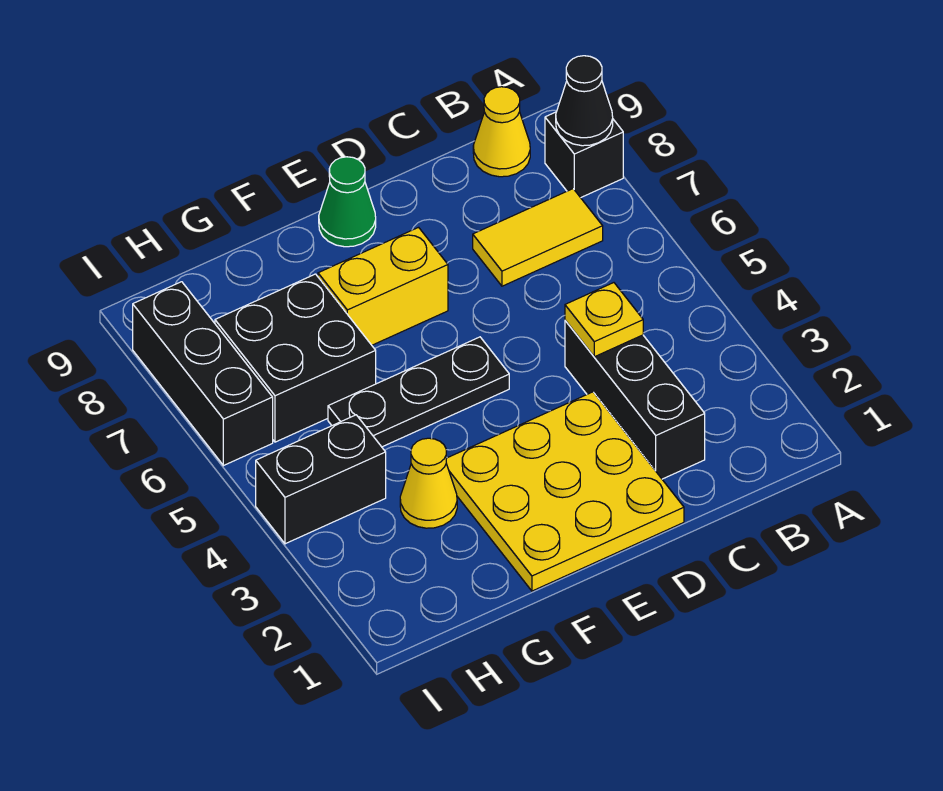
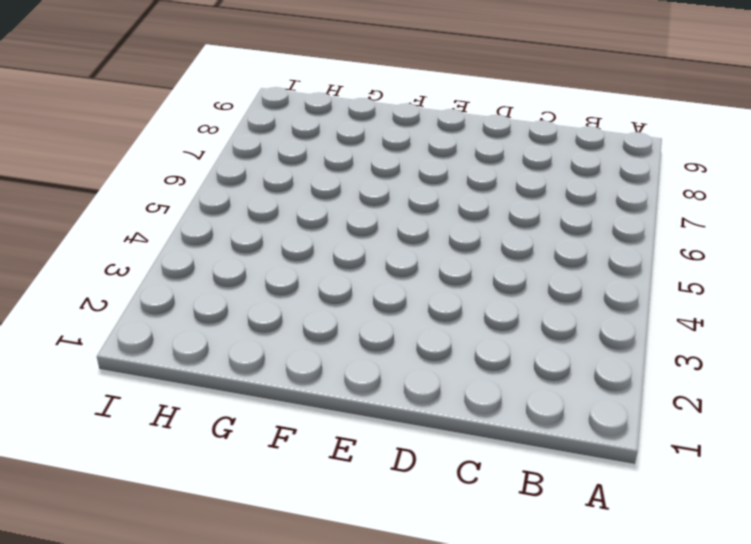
none -> black 1x1 brick [545,112,623,198]
none -> yellow 1x2 tile [473,189,603,286]
none -> yellow 1x1 cone [473,87,530,177]

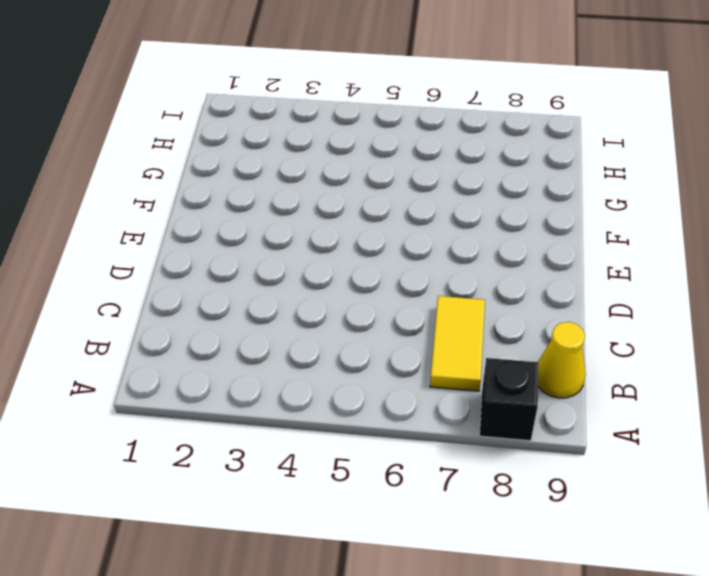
none -> black 1x3 brick [565,321,705,479]
none -> yellow 3x3 plate [446,392,684,591]
none -> black 1x3 plate [328,337,509,447]

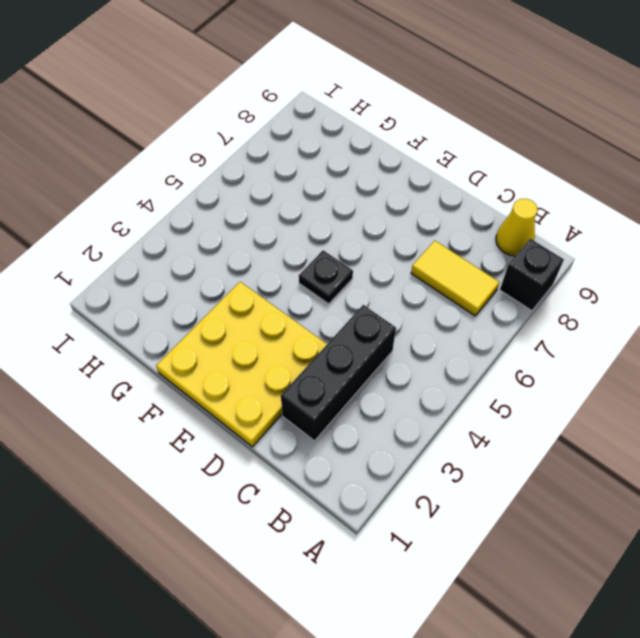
black 1x1 plate [299,250,353,304] -> black 1x3 plate [328,337,509,447]
none -> yellow 1x2 brick [318,227,448,345]
none -> green 1x1 cone [319,157,376,247]
none -> yellow 1x1 cone [400,438,457,528]

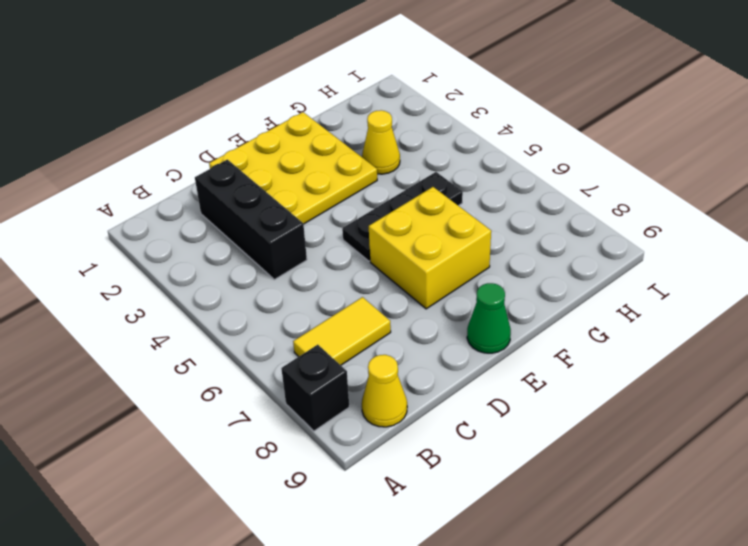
yellow 2x2 brick [369,187,491,309] -> yellow 1x2 brick [318,227,448,345]
none -> black 2x2 brick [215,274,376,442]
none -> black 1x2 brick [256,415,386,544]
none -> black 1x3 brick [133,282,273,466]

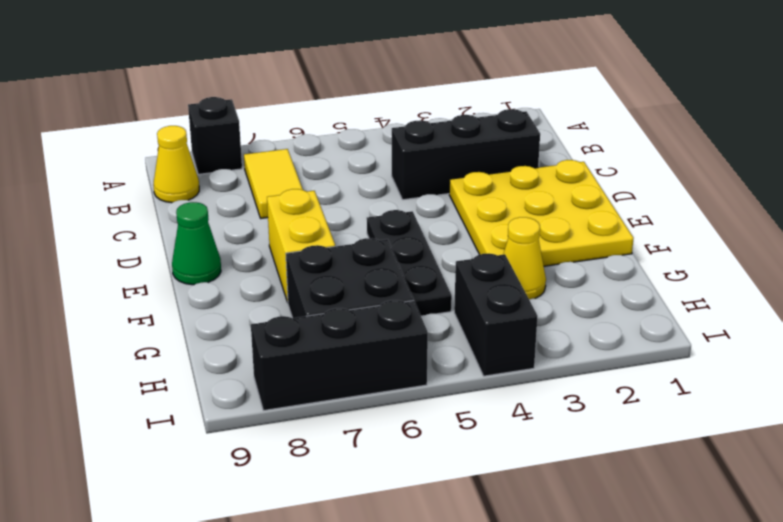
none -> black 1x1 cone [556,56,613,146]
none -> yellow 1x1 plate [565,283,643,357]

